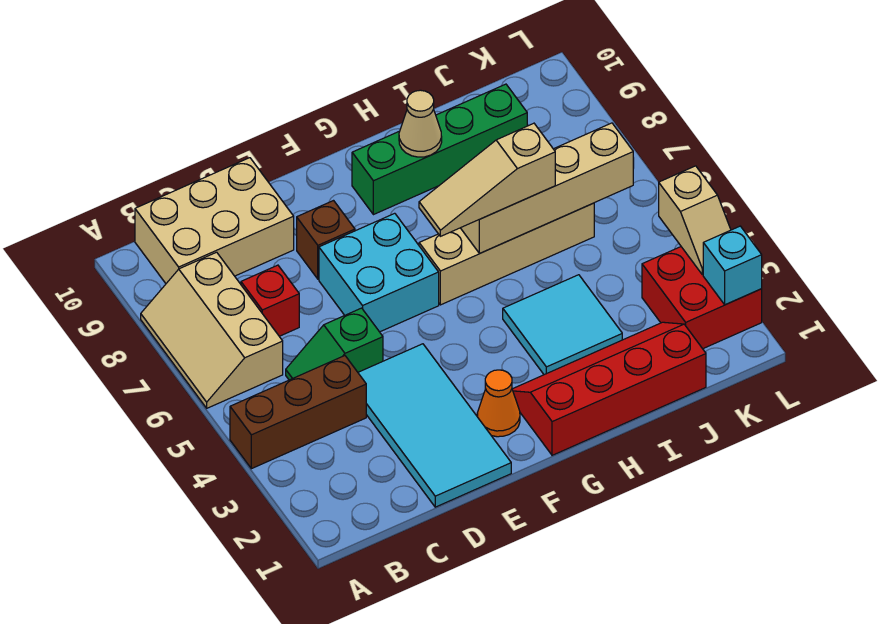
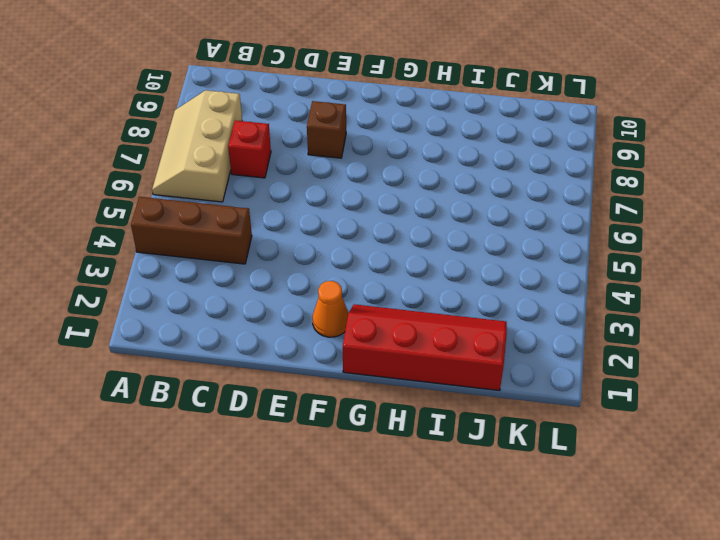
none -> tan 2x3 brick [135,158,294,283]
none -> green 1x2 slope [286,308,383,380]
none -> cyan 2x4 tile [358,344,511,507]

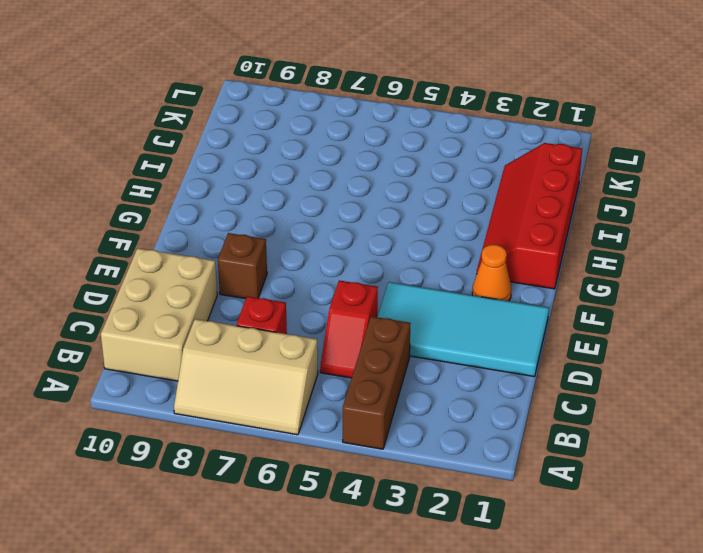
red 1x2 slope [320,280,378,378] -> green 1x2 slope [286,308,383,380]
none -> cyan 2x2 brick [319,213,439,332]
none -> tan 1x4 brick [419,203,594,305]
none -> green 1x4 brick [352,84,527,215]

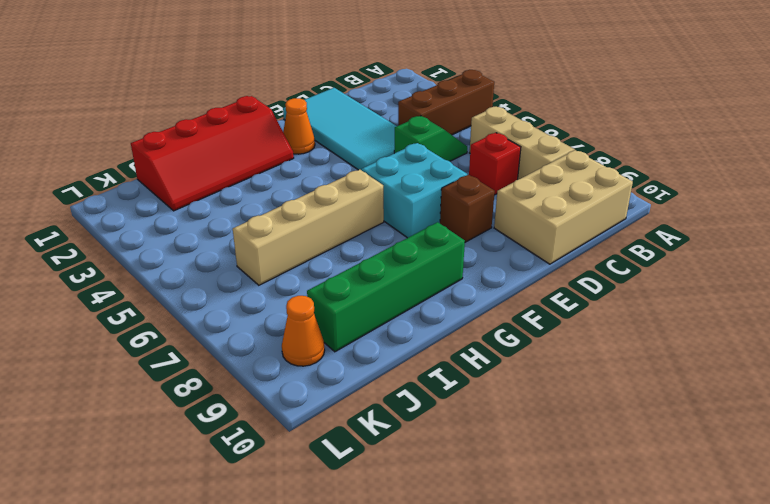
orange 1x1 cone [282,296,325,366] -> none
none -> cyan 2x2 tile [503,275,622,375]
none -> red 2x2 brick [642,247,762,349]
none -> tan 1x4 brick [461,123,633,253]

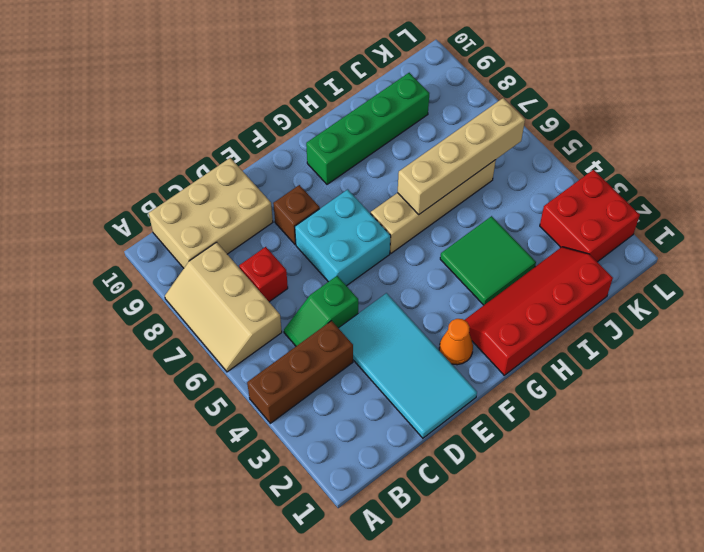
green 2x2 tile [440,216,536,305] -> cyan 2x2 tile [503,275,622,375]
none -> tan 1x1 cone [399,90,442,157]
none -> cyan 1x1 brick [703,226,762,305]
none -> tan 1x2 slope [659,166,731,275]

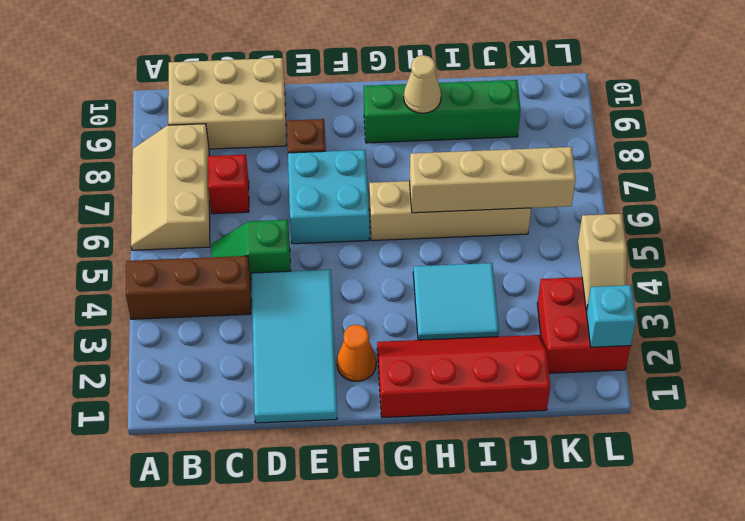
none -> tan 1x3 slope [419,123,555,236]

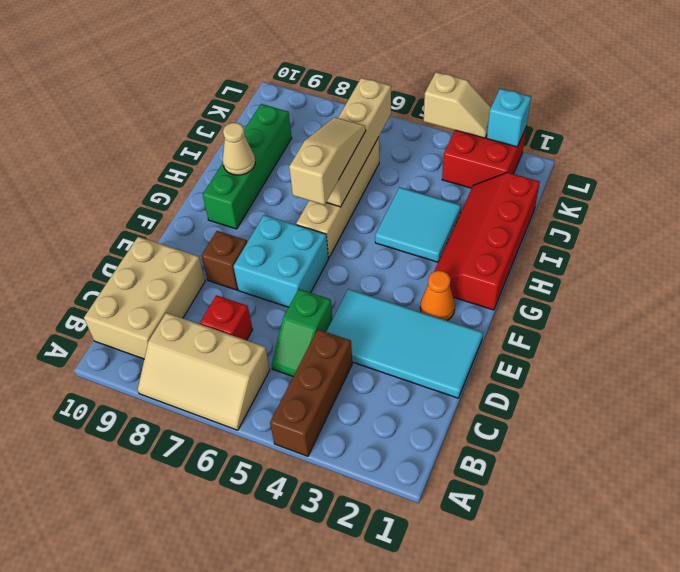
tan 1x3 slope [289,117,366,205] -> tan 1x3 slope turned to [419,123,555,236]

